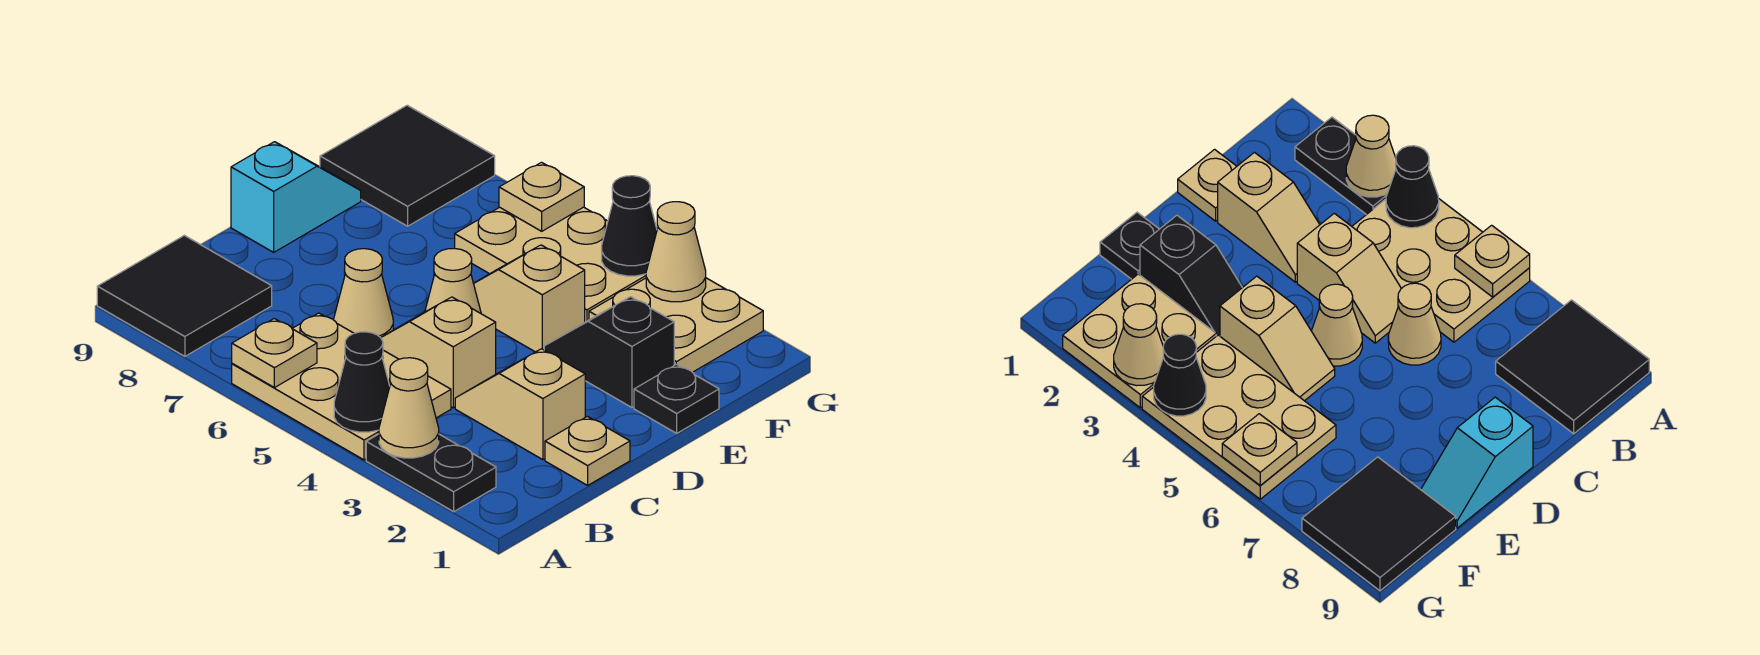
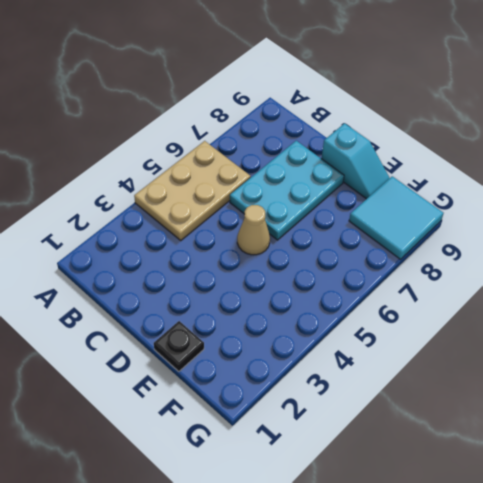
cyan 2x3 plate [230,141,344,240] -> tan 1x1 cone [334,249,393,338]
cyan 2x2 tile [349,176,443,259] -> black 2x2 tile [320,105,495,226]
none -> black 1x2 plate [366,434,496,512]
none -> black 2x2 tile [97,235,272,356]
none -> tan 1x1 plate [545,416,630,485]

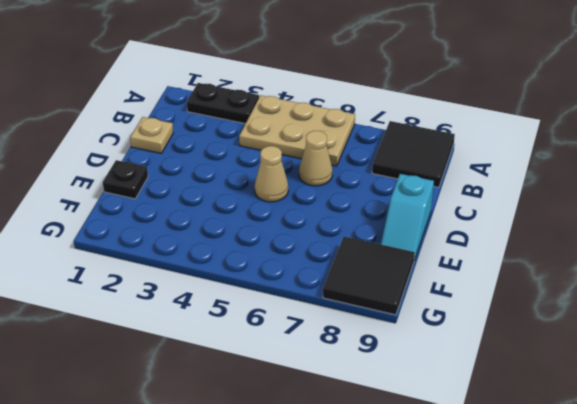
none -> tan 1x2 slope [455,349,585,460]
none -> tan 1x2 slope [381,297,496,408]
none -> black 1x2 slope [544,297,674,407]

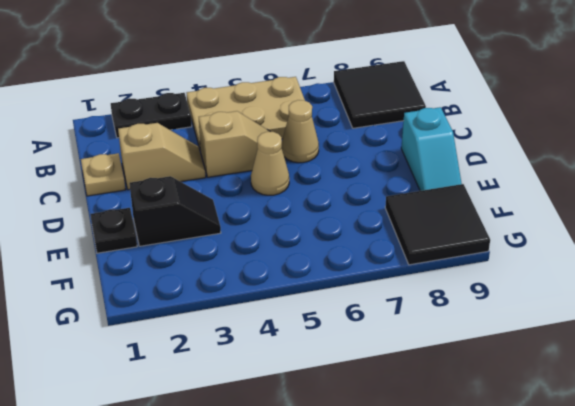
none -> tan 1x2 slope [474,245,585,352]
none -> tan 2x2 plate [589,278,763,372]
none -> tan 2x3 plate [455,207,646,322]

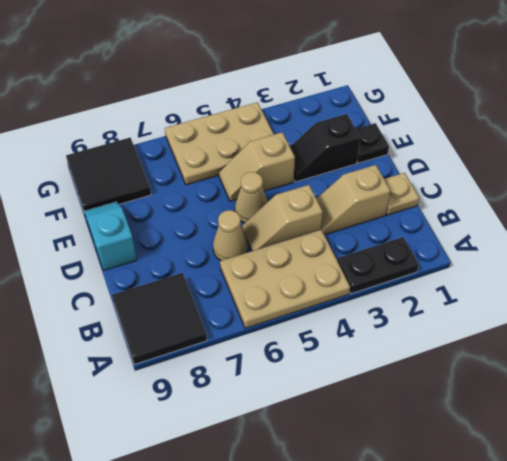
none -> tan 2x2 plate [589,278,763,372]
none -> tan 1x1 cone [379,358,439,458]
none -> black 1x1 cone [334,332,390,432]

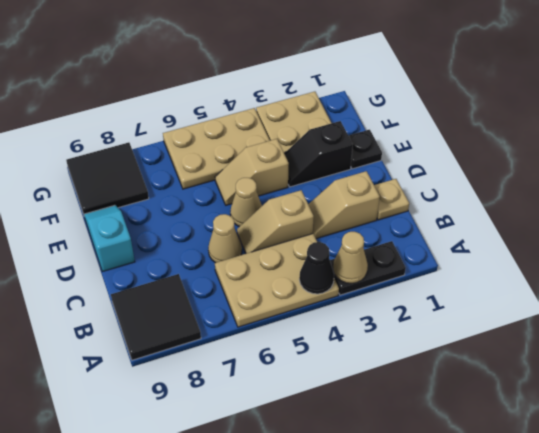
none -> tan 1x1 plate [232,319,317,388]
none -> tan 1x1 cone [646,202,706,302]
none -> black 1x1 cone [602,176,657,276]

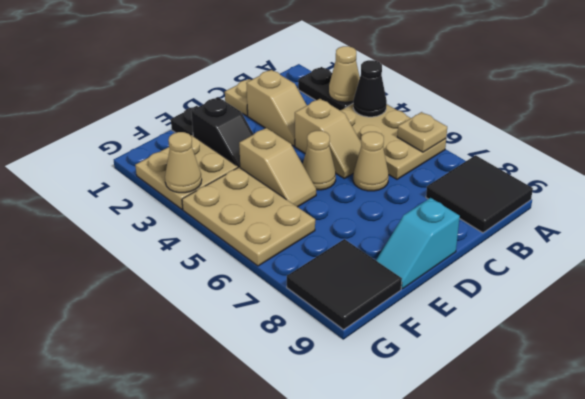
none -> black 1x1 cone [602,176,657,276]
none -> tan 1x1 plate [499,162,584,231]

